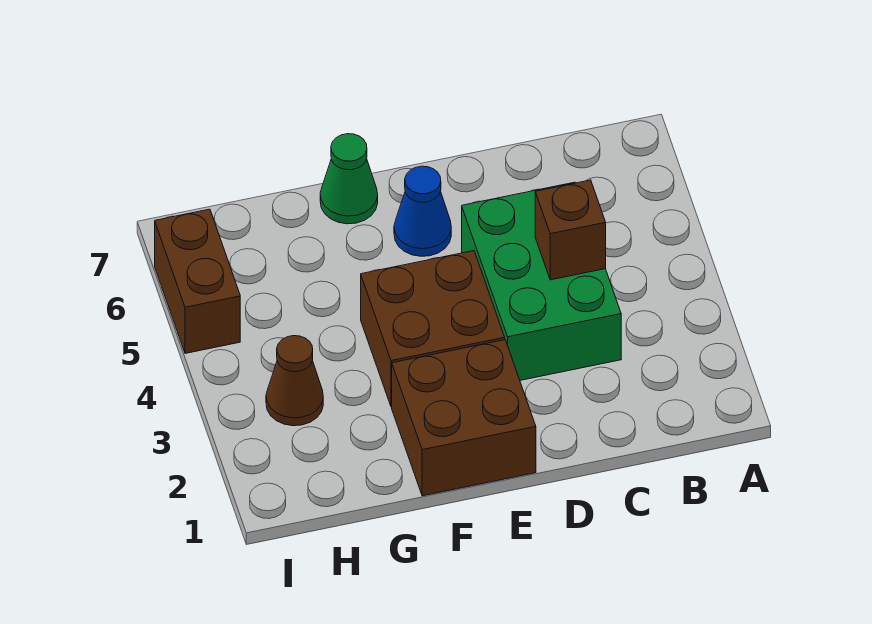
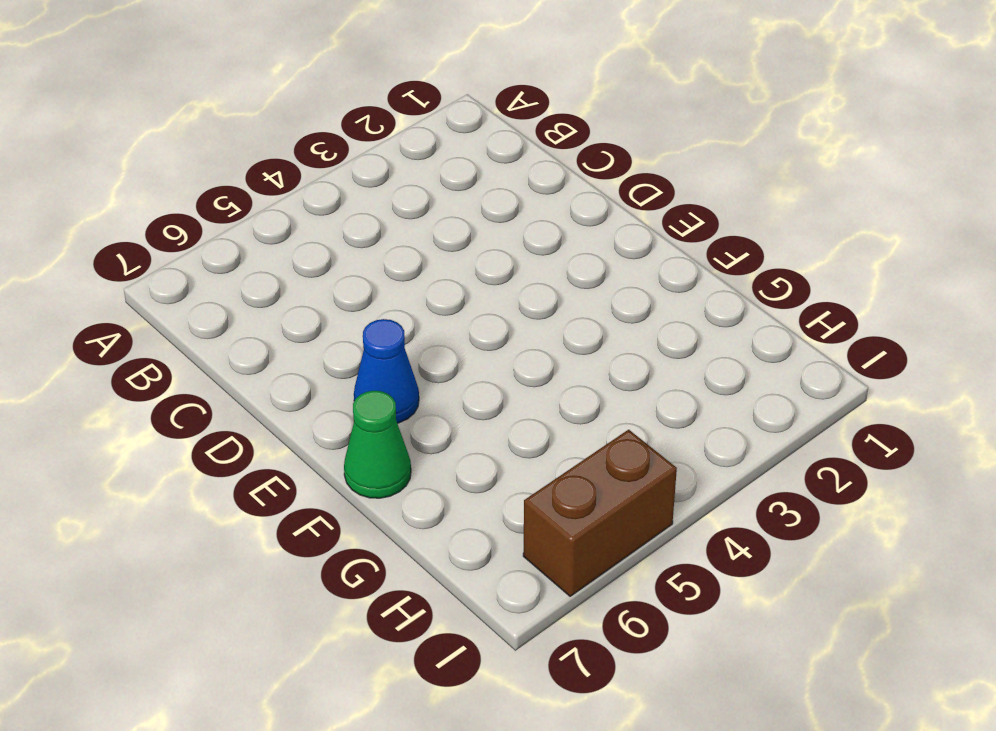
none -> green 2x3 brick [462,182,621,380]
none -> brown 2x2 brick [392,340,536,496]

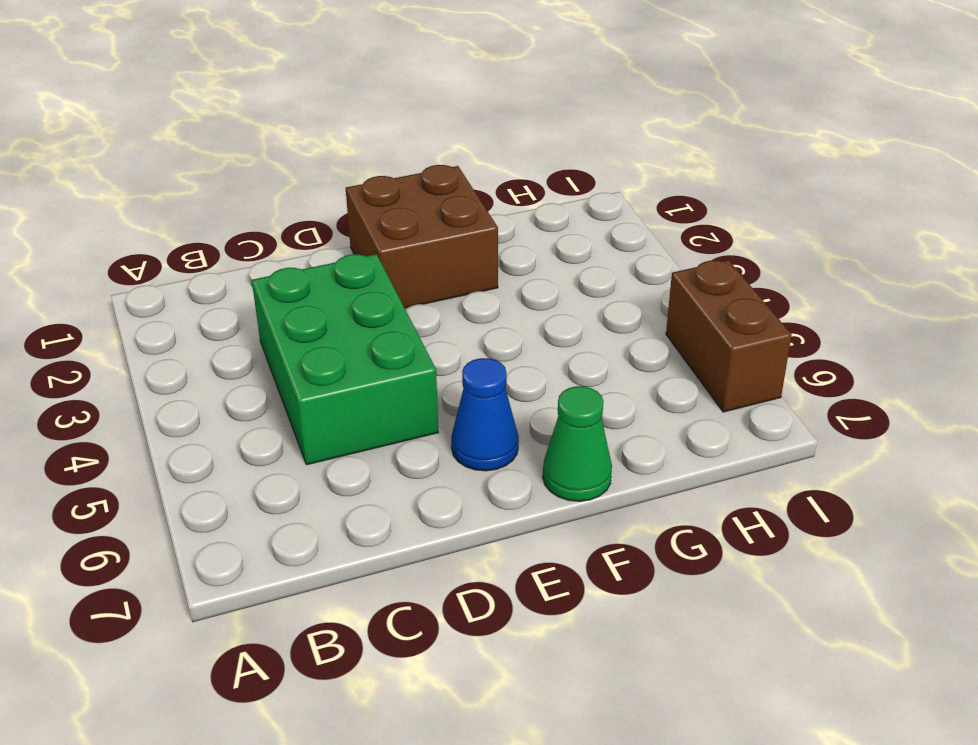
none -> brown 2x2 brick [361,251,505,407]
none -> brown 1x1 cone [266,336,323,426]

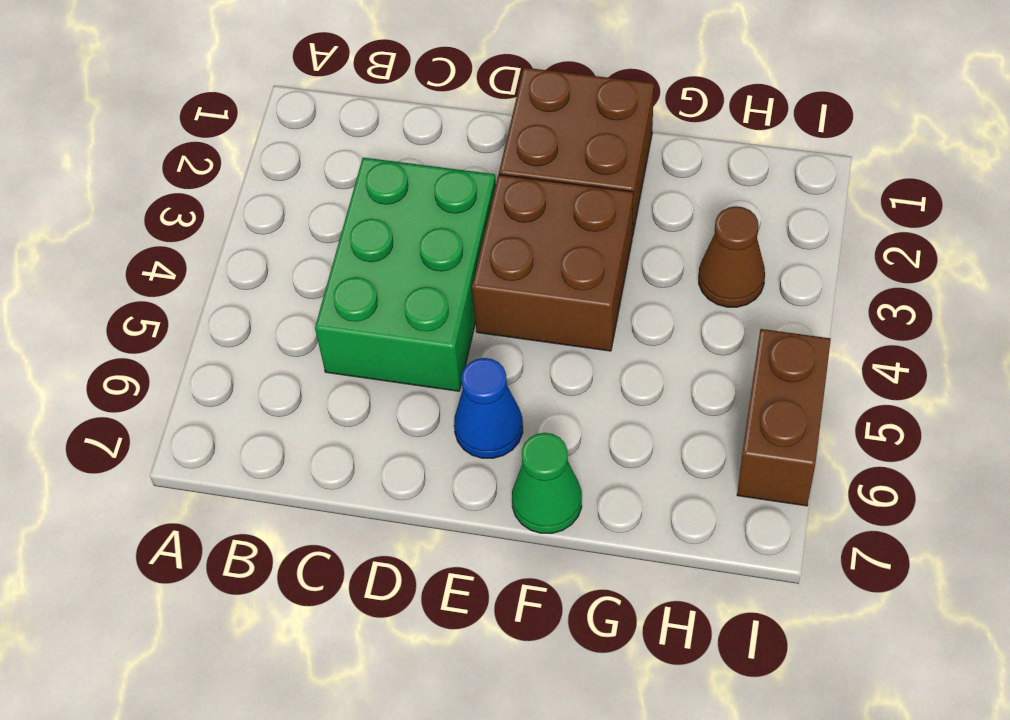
none -> brown 1x1 brick [535,180,606,280]

